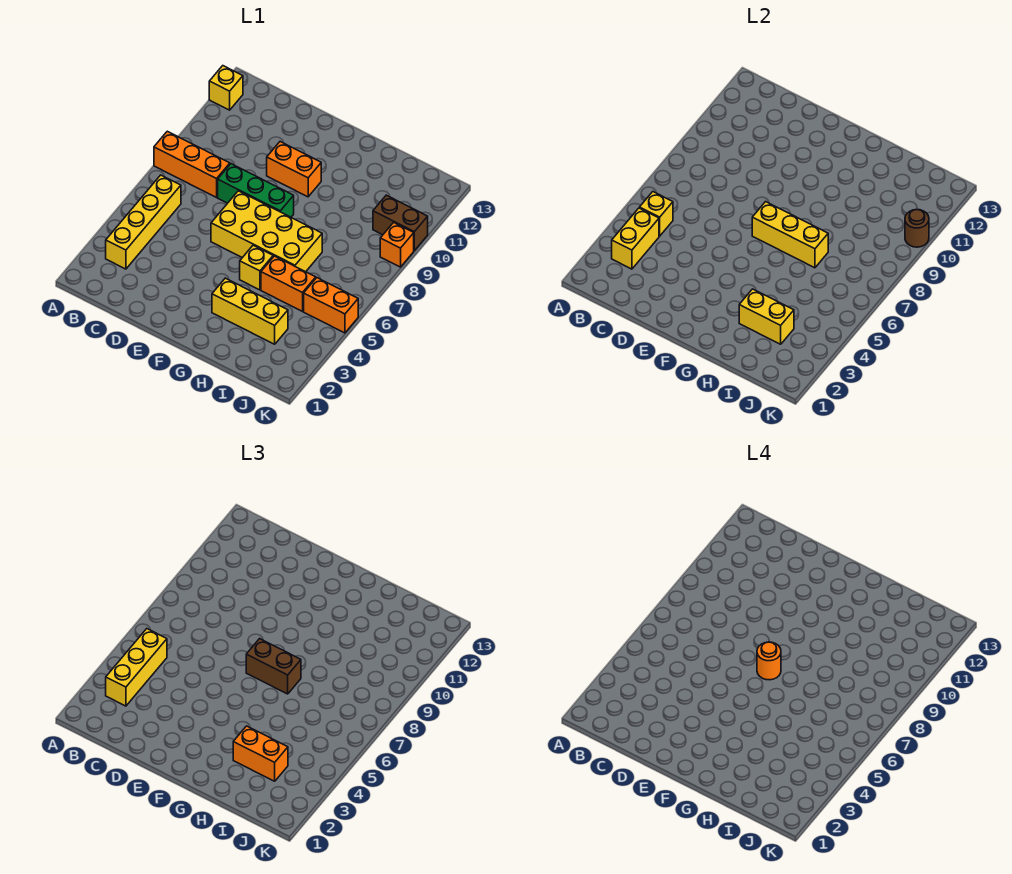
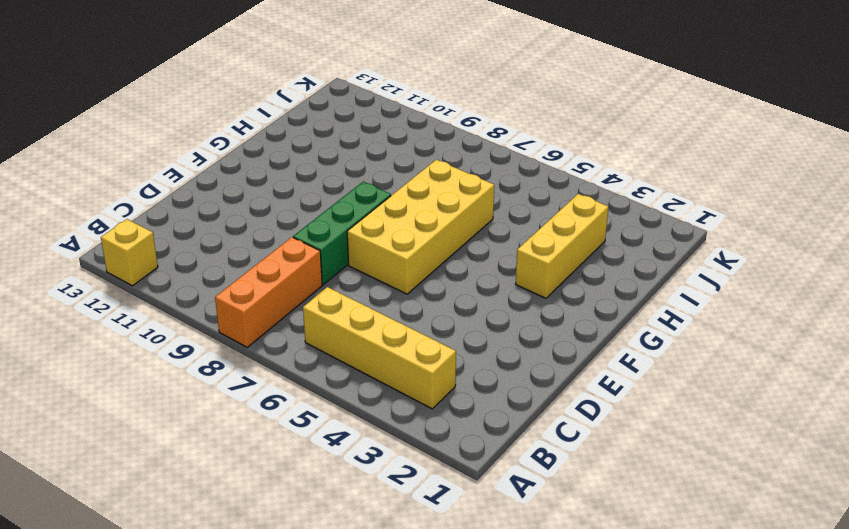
none -> orange 1x2 brick [267,142,321,197]
none -> yellow 1x1 brick [240,245,273,290]
none -> orange 1x2 brick [261,256,316,311]

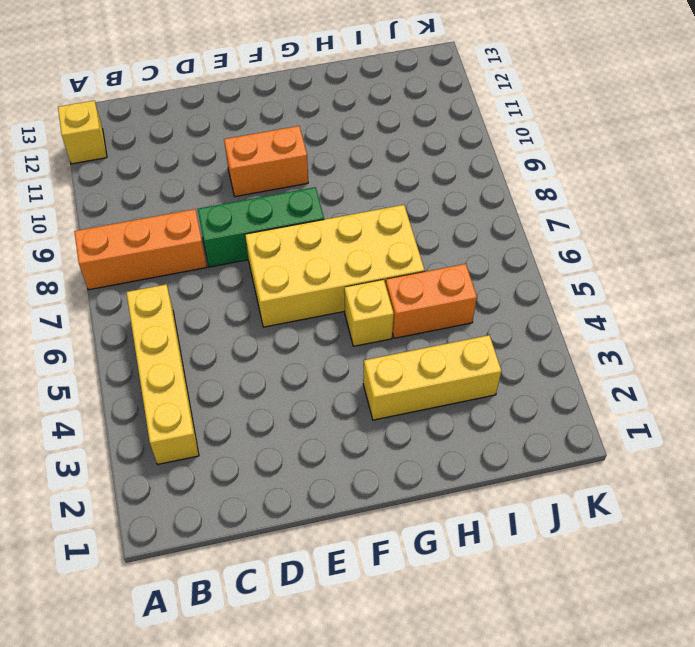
none -> orange 1x2 brick [304,278,358,333]
none -> brown 1x2 brick [373,195,428,250]
none -> orange 1x1 brick [380,222,414,267]

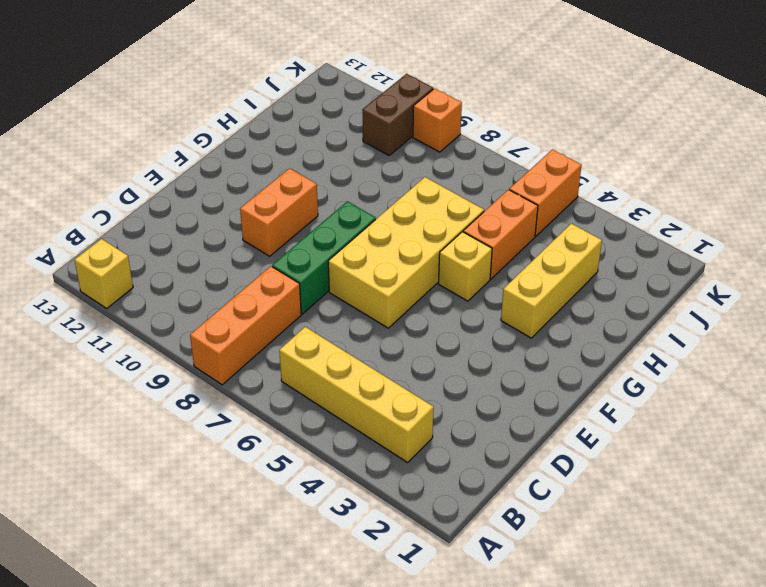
none -> yellow 1x2 brick [612,208,659,269]
none -> yellow 1x1 brick [640,192,673,236]
none -> yellow 1x3 brick [752,202,828,268]

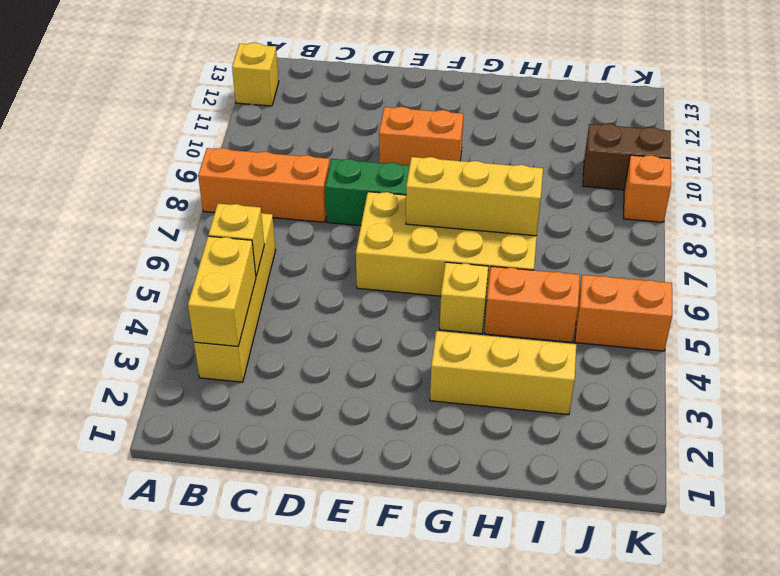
none -> yellow 1x2 brick [739,289,794,344]
none -> brown 1x1 round brick [905,210,929,247]
none -> yellow 1x3 brick [106,629,167,706]

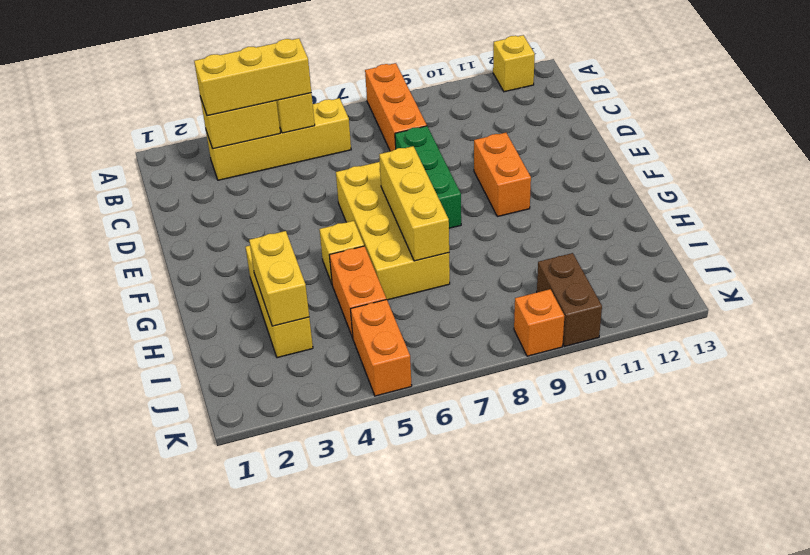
none -> brown 1x1 round brick [905,210,929,247]
none -> brown 1x2 brick [246,639,301,694]
none -> orange 1x2 brick [233,726,288,781]

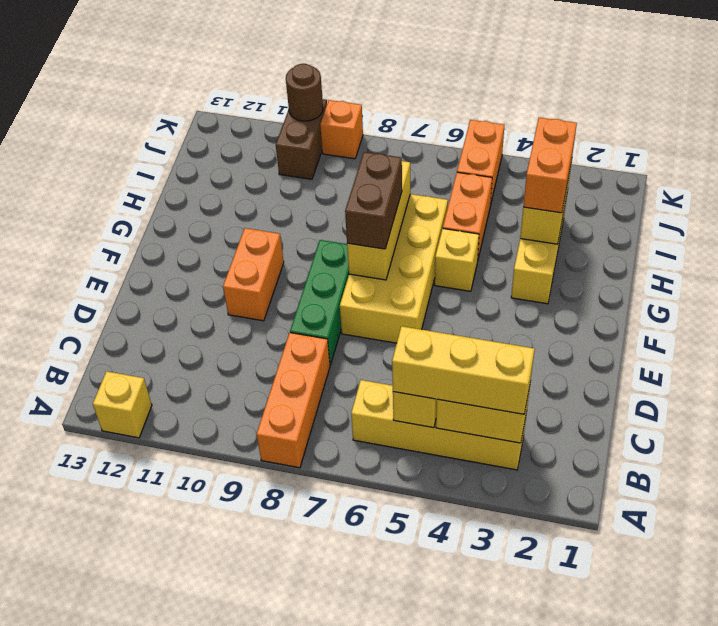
none -> orange 1x1 round brick [757,642,781,680]

